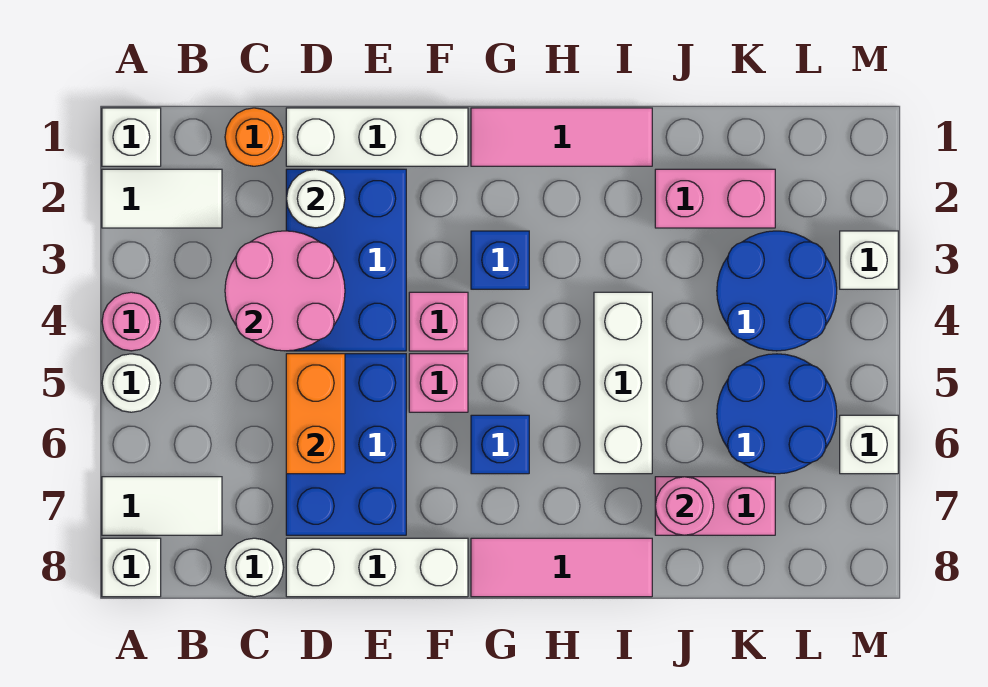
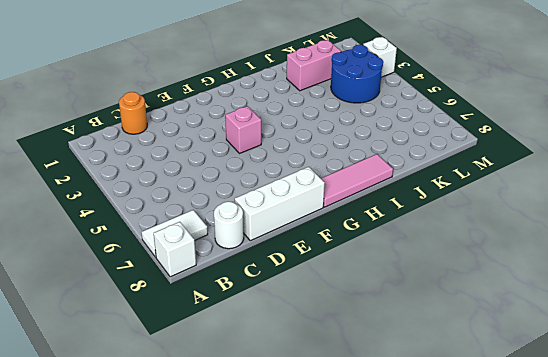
none -> white 1x1 brick [102,108,161,166]
none -> white 1x2 tile [102,169,222,228]
none -> pink 1x1 round brick [102,292,161,351]

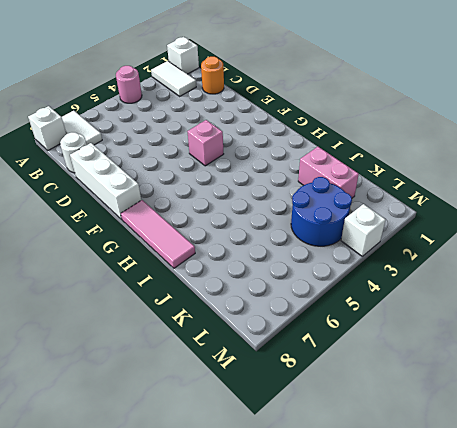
none -> white 1x1 round brick [102,354,161,412]
none -> white 1x3 brick [286,108,468,166]
none -> blue 2x3 brick [286,169,406,351]

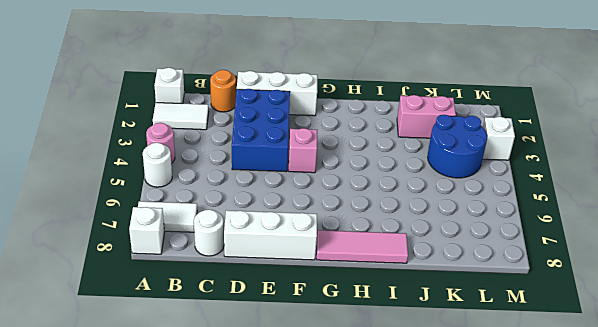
none -> blue 2x3 brick [286,354,406,535]
none -> pink 1x1 brick [409,354,468,412]
none -> pink 1x3 tile [471,108,652,166]

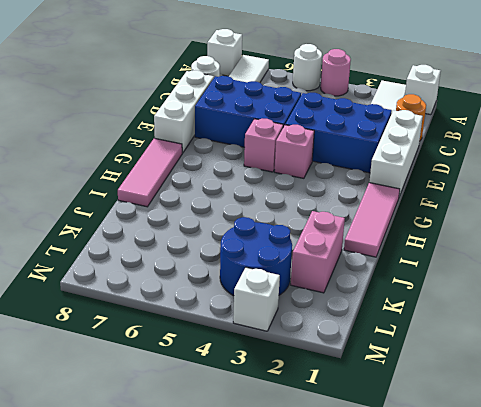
none -> blue 1x1 brick [471,231,529,289]
none -> blue 1x1 brick [471,415,529,474]
none -> white 1x3 brick [594,292,652,474]

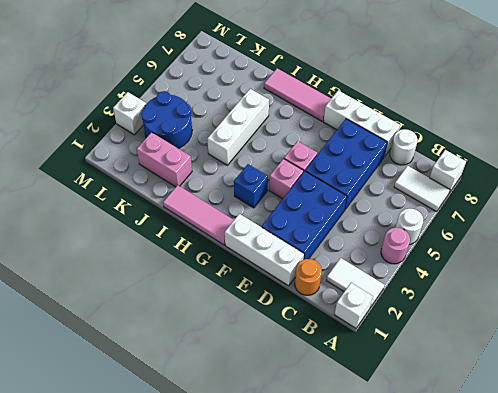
none -> blue 1x1 brick [471,415,529,474]
none -> pink 1x2 brick [655,477,775,535]
none -> blue 2x2 round brick [717,354,837,474]

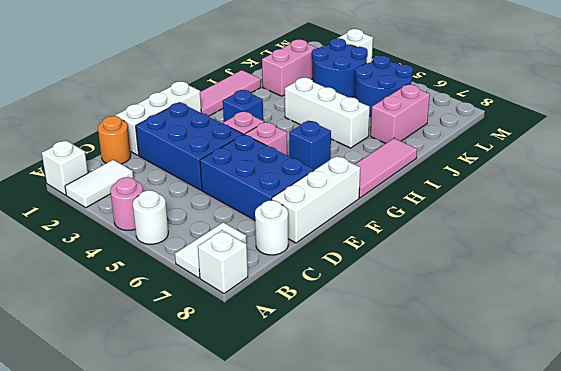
none -> white 1x1 brick [840,415,898,474]
none -> pink 2x2 round brick [225,231,345,351]
none -> white 1x1 round brick [287,169,345,228]

